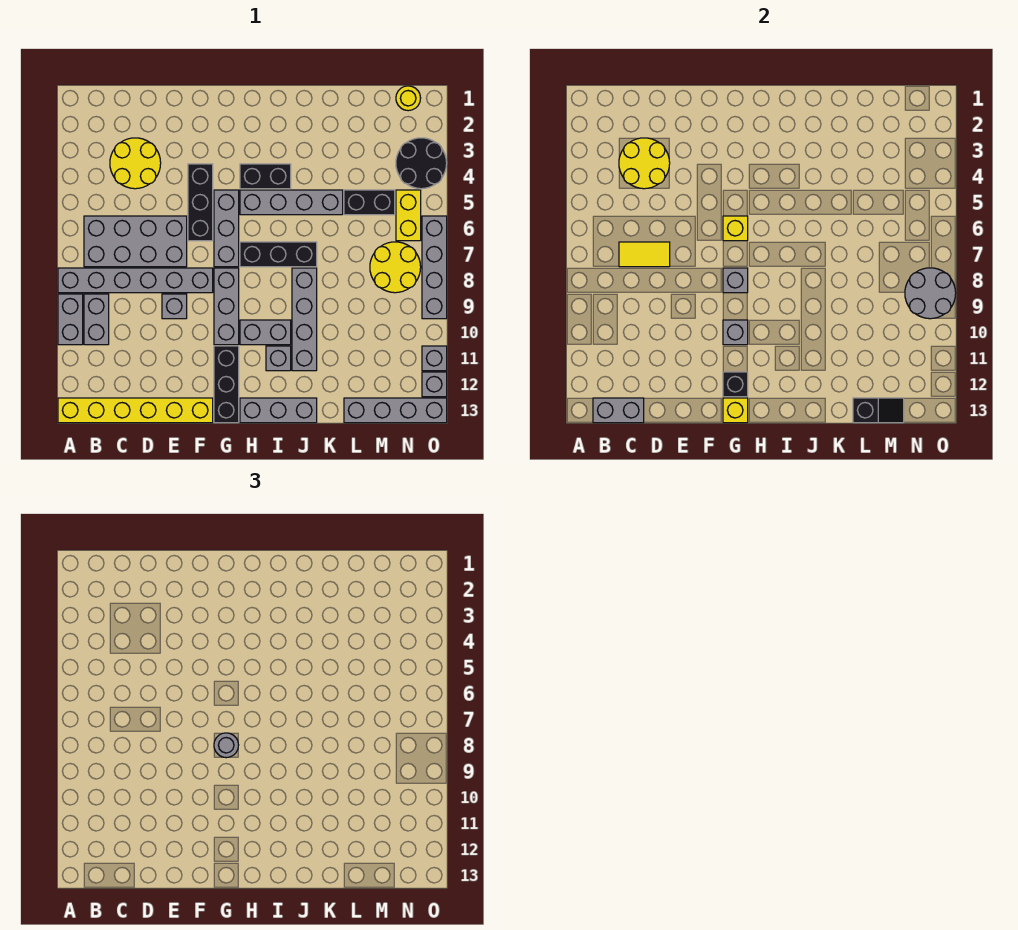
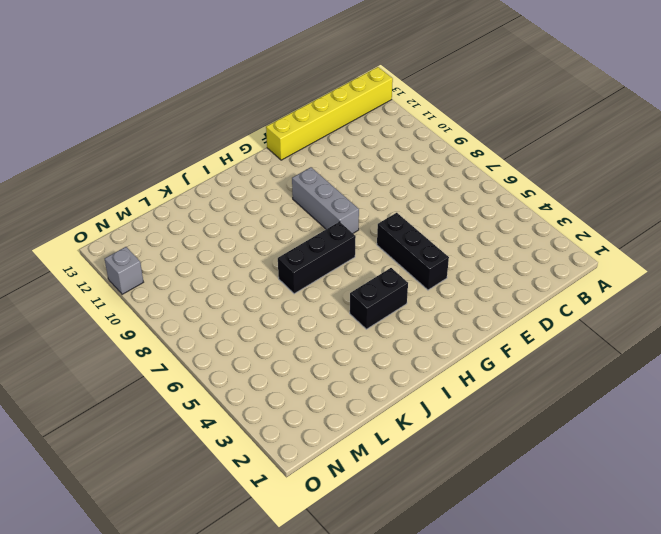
none -> grey 1x6 brick [58,268,213,293]
none -> grey 1x2 brick [58,294,83,345]
none -> grey 2x4 brick [84,216,187,267]
none -> grey 1x2 brick [84,294,109,345]

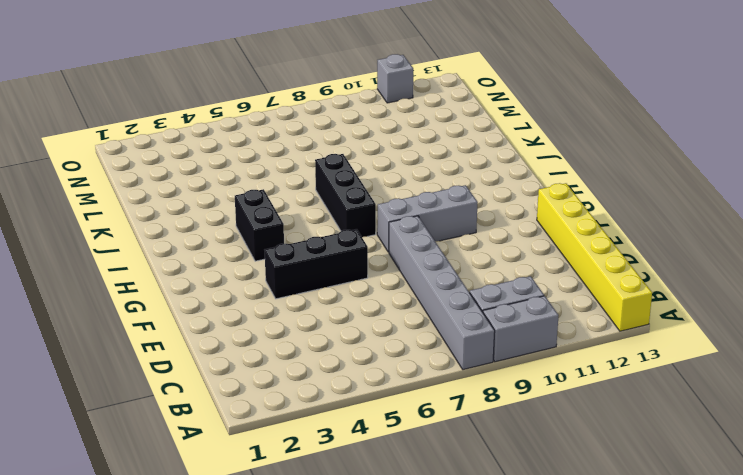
none -> grey 2x4 brick [84,216,187,267]
none -> yellow 2x2 round brick [110,138,161,189]
none -> grey 1x1 brick [162,294,187,319]
none -> grey 1x3 brick [214,190,239,267]

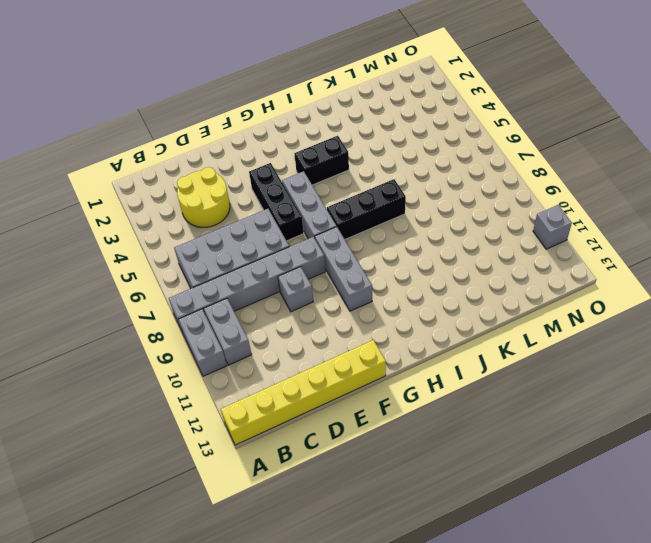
none -> black 1x3 brick [214,346,239,423]
none -> grey 1x4 brick [240,190,343,215]
none -> grey 1x2 brick [240,320,291,345]
none -> grey 1x3 brick [240,398,317,423]

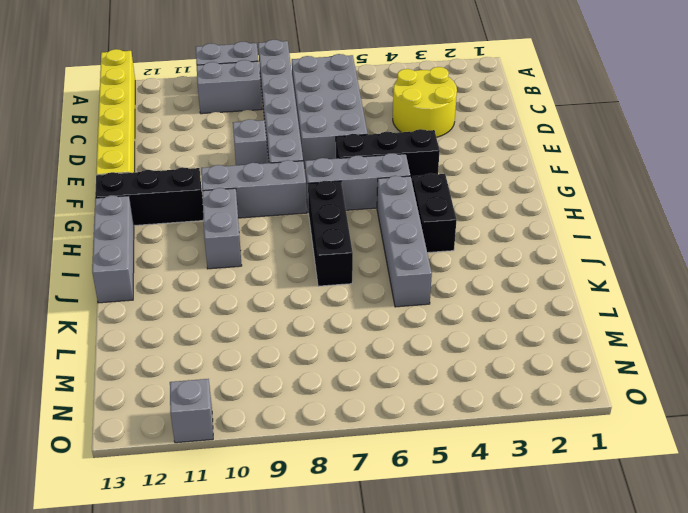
none -> grey 1x1 brick [266,346,291,371]
none -> grey 1x4 brick [292,268,317,371]
none -> black 1x2 brick [344,190,395,215]
none -> grey 1x4 brick [344,398,447,423]

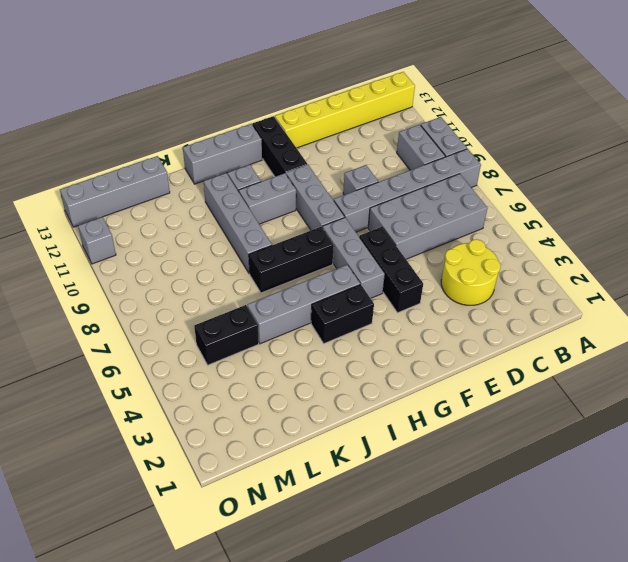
none -> yellow 2x2 round brick [370,242,421,293]
none -> yellow 1x1 round brick [396,86,421,111]
none -> black 2x2 round brick [396,138,447,189]
none -> yellow 1x2 brick [396,190,421,241]

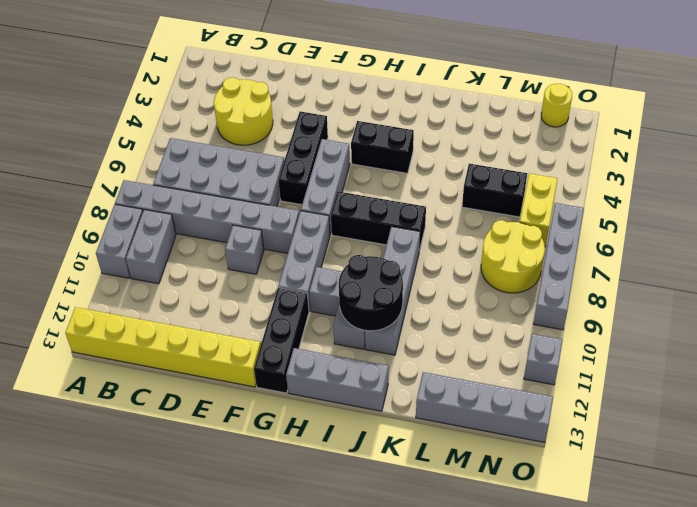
black 2x2 round brick [339,255,403,331] -> black 2x2 round brick moved to [396,138,447,189]
none -> grey 1x4 brick [240,190,343,215]
none -> grey 1x1 brick [422,372,447,397]
none -> grey 1x2 brick [593,398,644,423]
none -> yellow 2x2 round brick [619,138,670,189]

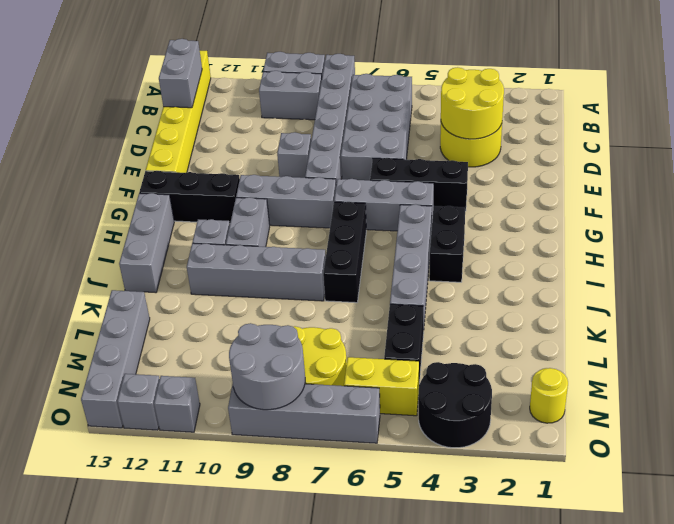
none -> yellow 1x2 tile [619,242,670,267]
none -> yellow 1x1 brick [723,216,748,241]
none -> grey 1x1 brick [723,268,748,293]
none -> grey 1x1 brick [723,320,748,345]

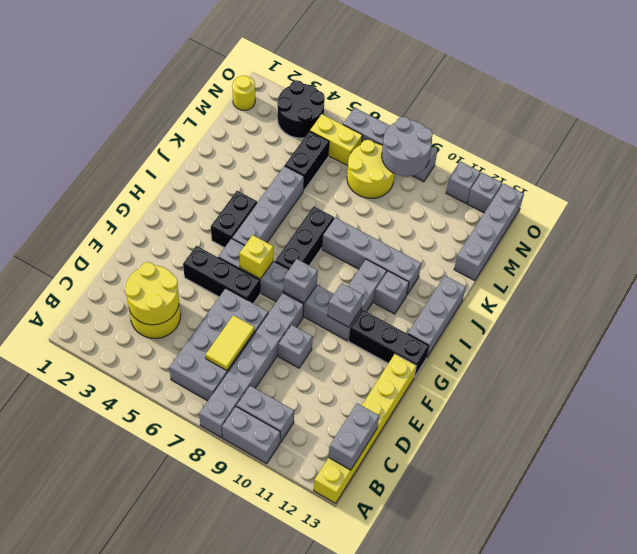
none -> black 1x1 brick [723,372,748,397]
none -> yellow 1x1 brick [723,398,748,423]
none -> black 1x2 slope [853,398,904,423]
none -> grey 1x1 round brick [214,733,239,758]

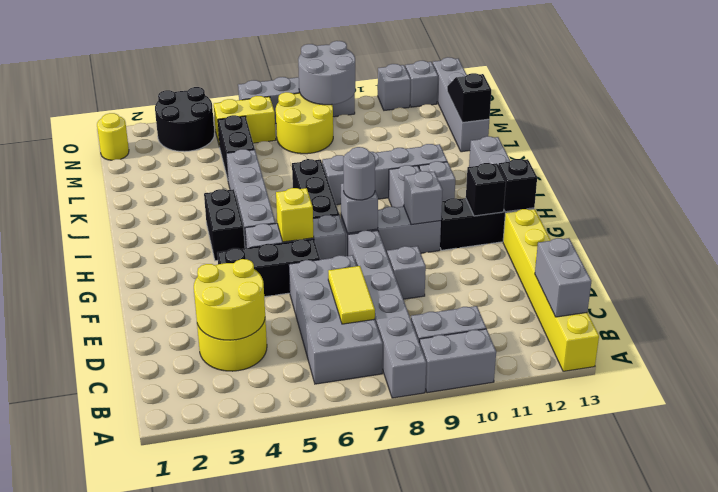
black 1x1 brick [498,159,537,212] -> yellow 1x1 brick [723,398,748,423]

